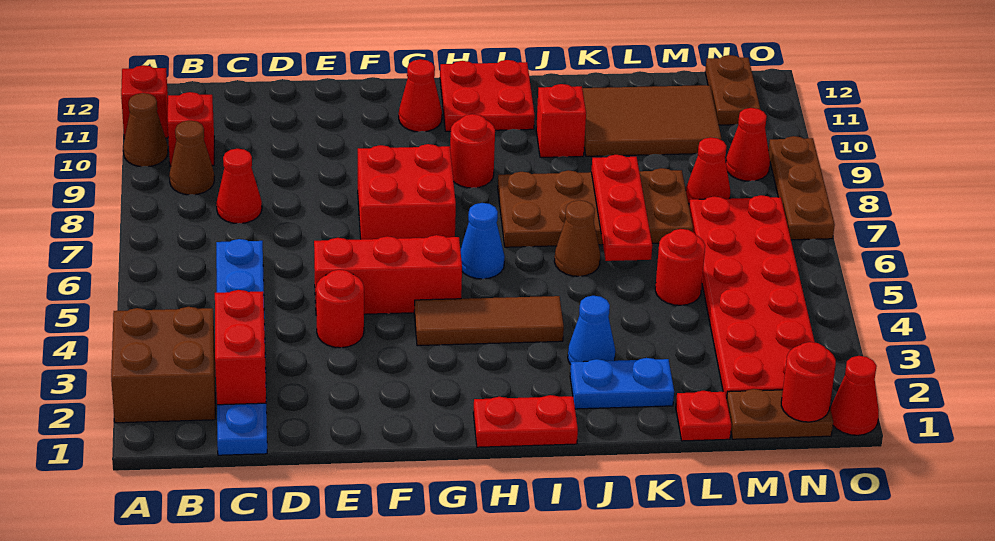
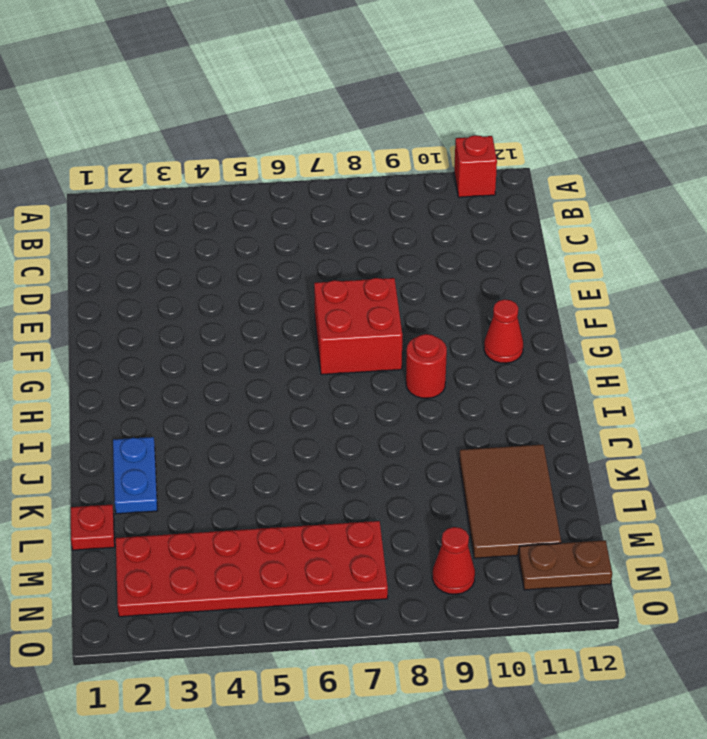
none -> brown 2x2 brick [111,307,215,423]
none -> brown 1x1 cone [123,93,168,167]
none -> brown 1x1 cone [169,121,214,195]
none -> red 1x1 brick [168,92,214,166]

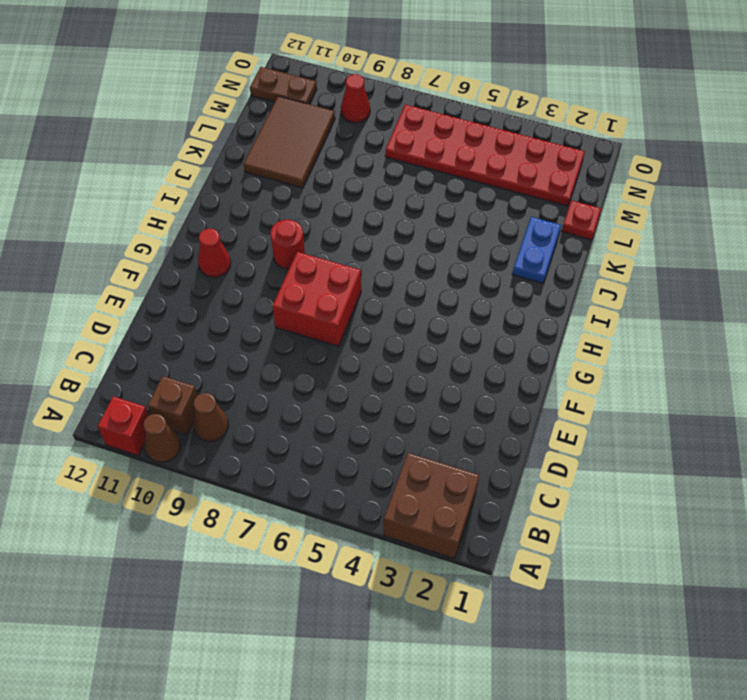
brown 1x1 brick [148,376,198,435] -> red 1x1 brick [168,92,214,166]
none -> blue 1x6 plate [216,239,267,455]
none -> red 1x1 cone [216,149,262,223]
none -> red 1x1 round brick [316,270,364,348]
none -> red 1x3 brick [314,235,462,316]

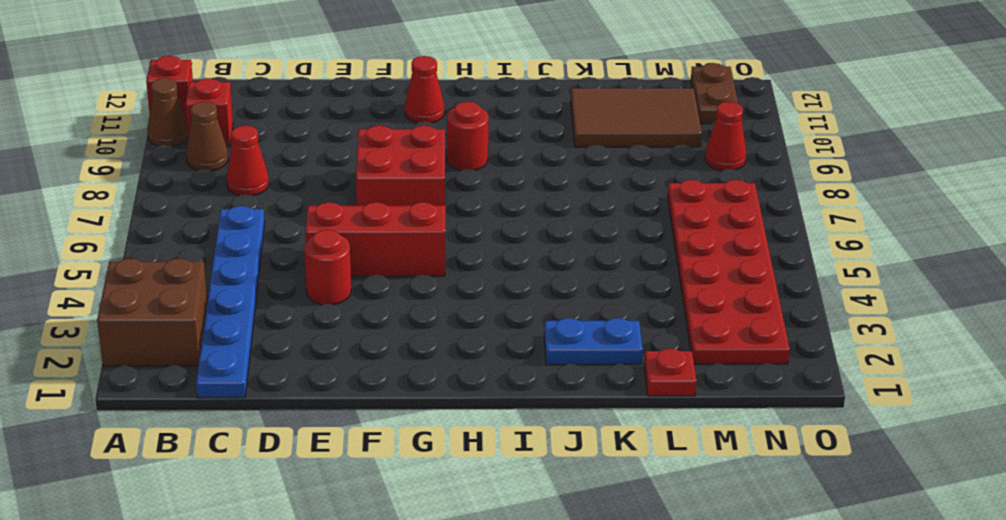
none -> brown 1x3 tile [414,296,564,346]
none -> red 1x2 plate [473,395,578,447]
none -> blue 1x1 cone [460,203,505,279]
none -> red 2x2 plate [440,60,535,131]

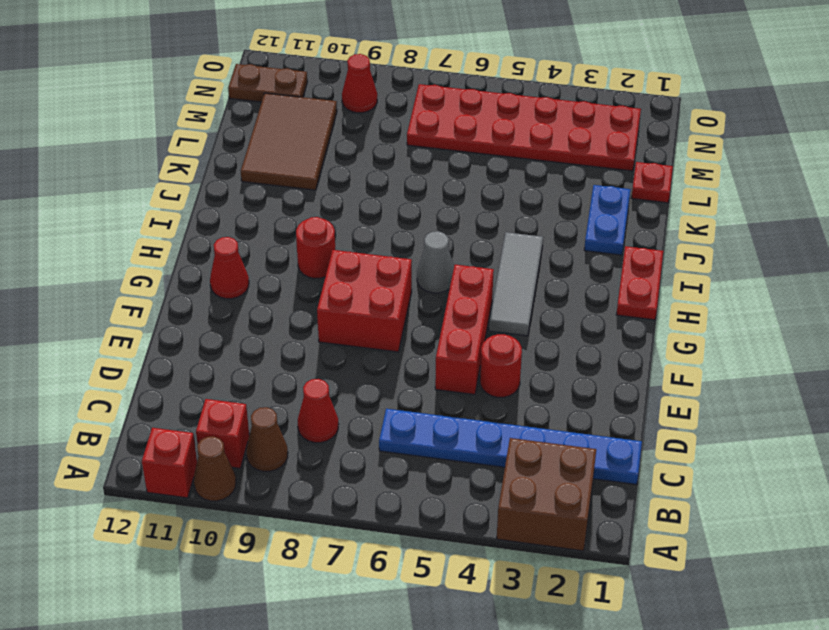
grey 1x3 tile [489,232,543,336] -> brown 1x3 tile [414,296,564,346]
grey 1x1 cone [417,231,454,293] -> blue 1x1 cone [460,203,505,279]
none -> red 2x2 plate [440,60,535,131]
none -> brown 2x4 plate [498,168,693,247]
none -> blue 1x1 cone [568,296,615,365]
none -> brown 1x1 cone [554,200,600,276]

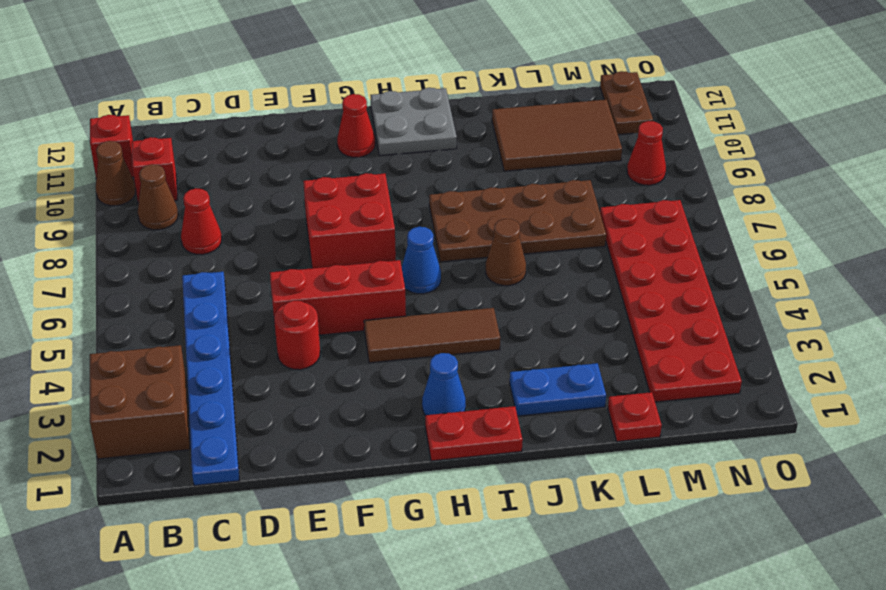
blue 1x1 cone [422,353,466,415] -> blue 1x1 cone moved to [568,296,615,365]
grey 2x2 plate [371,88,457,156] -> red 2x2 plate [440,60,535,131]
none -> red 1x1 round brick [450,114,495,188]
none -> red 1x1 brick [536,84,586,157]
none -> red 1x1 round brick [655,229,705,305]
none -> brown 1x2 plate [727,389,833,439]

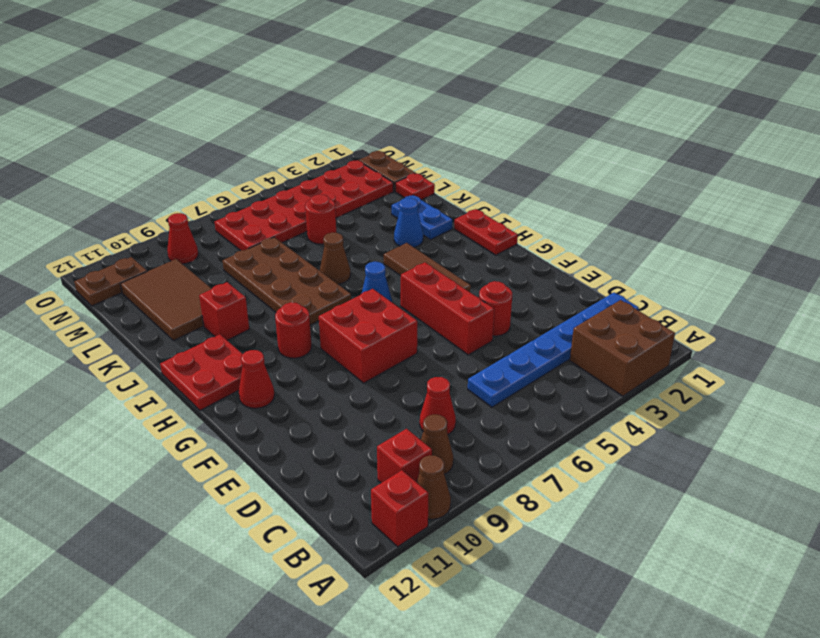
none -> red 1x1 cone [686,137,730,204]
none -> red 1x1 cone [830,356,879,435]
none -> brown 1x3 plate [769,136,835,240]
none -> red 1x2 brick [215,290,266,405]

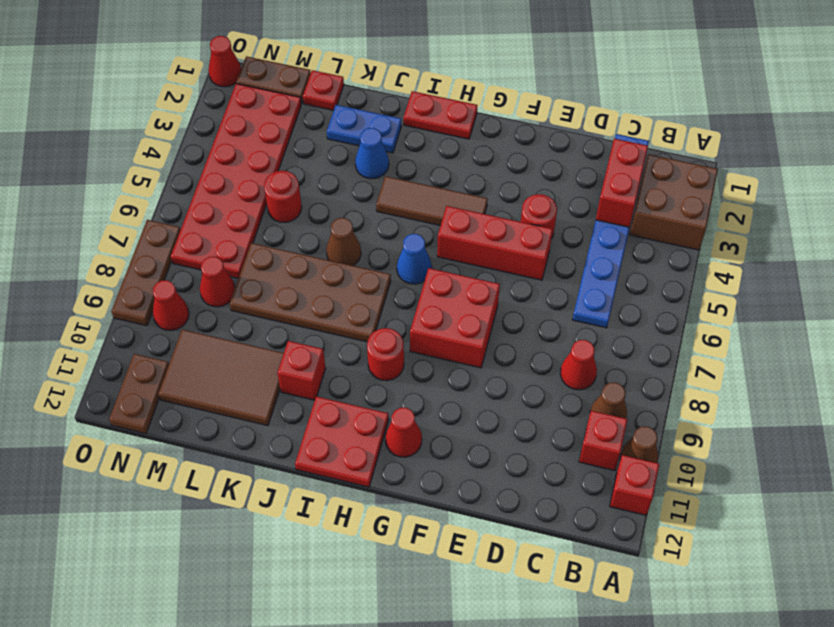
none -> red 1x3 plate [591,155,652,261]
none -> red 1x1 round brick [781,342,836,422]

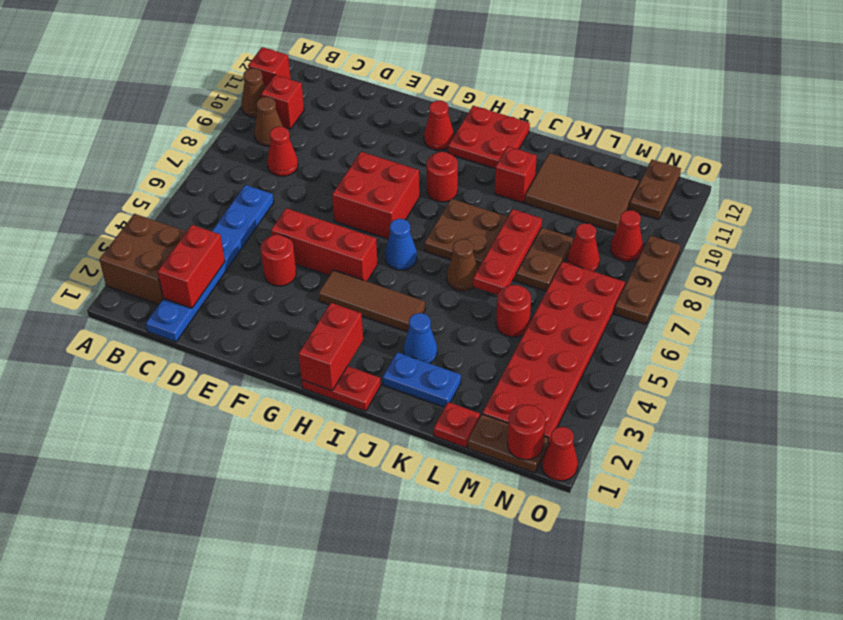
red 1x2 brick [299,303,363,391] -> none

